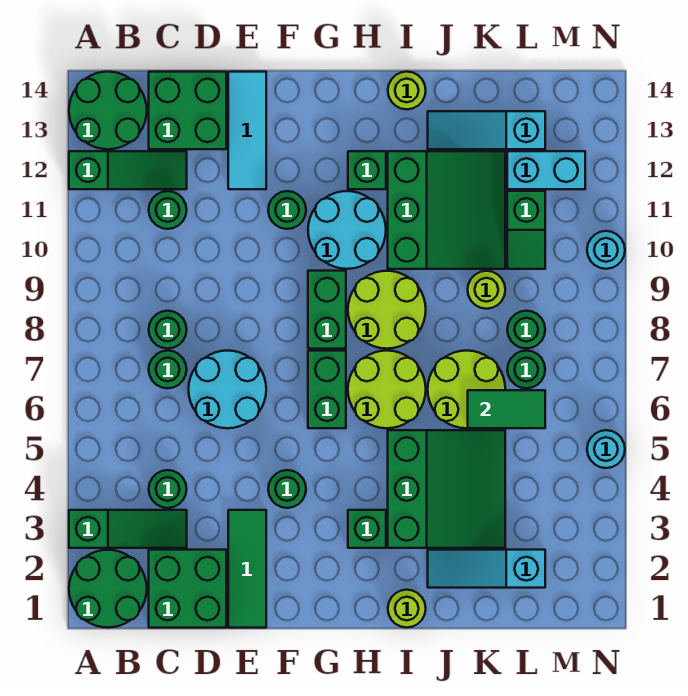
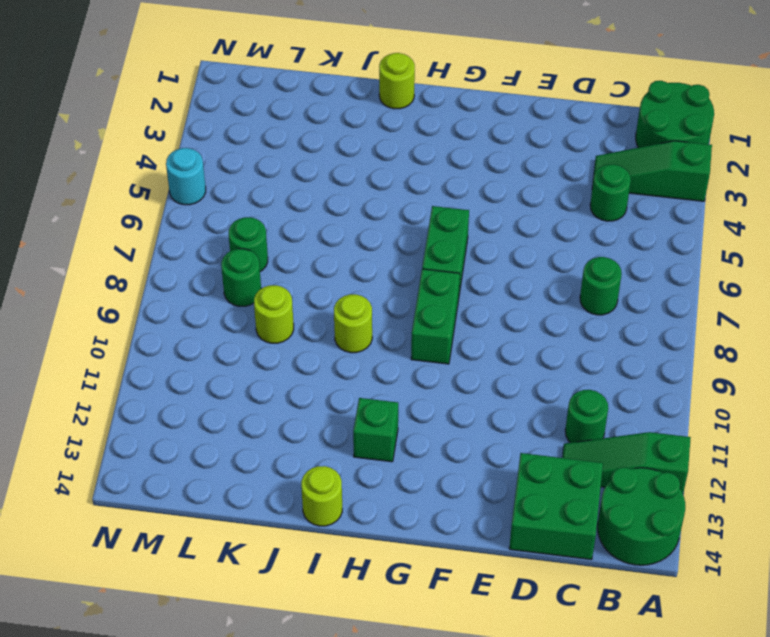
lime 1x1 round brick [334,294,372,353] -> lime 2x2 round brick [348,271,426,349]
none -> green 2x2 brick [149,550,226,628]
none -> green 1x1 round brick [149,311,187,349]
none -> cyan 2x2 round brick [189,351,266,428]
none -> green 1x3 tile [228,510,266,628]

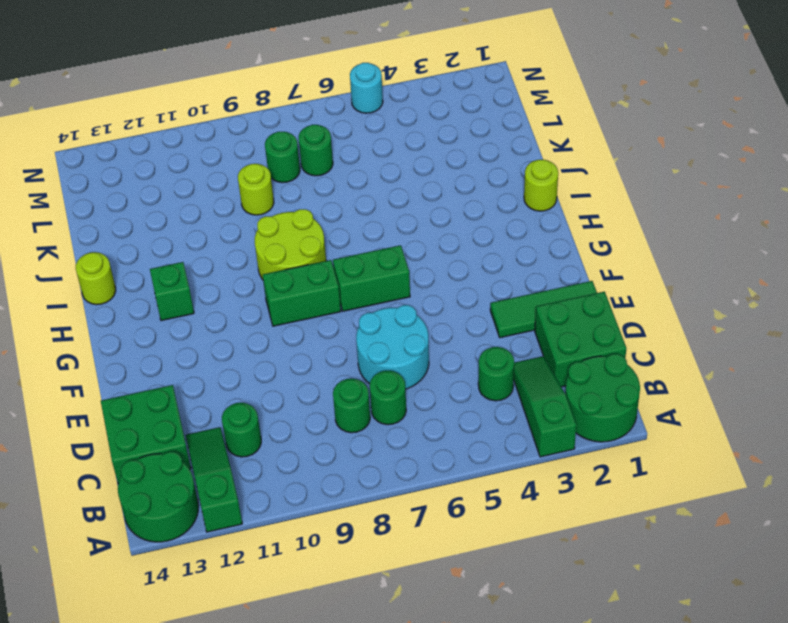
none -> cyan 1x3 tile [228,72,266,189]
none -> green 1x1 round brick [268,470,306,508]
none -> green 1x1 round brick [268,191,306,229]
none -> cyan 2x2 round brick [308,191,386,269]

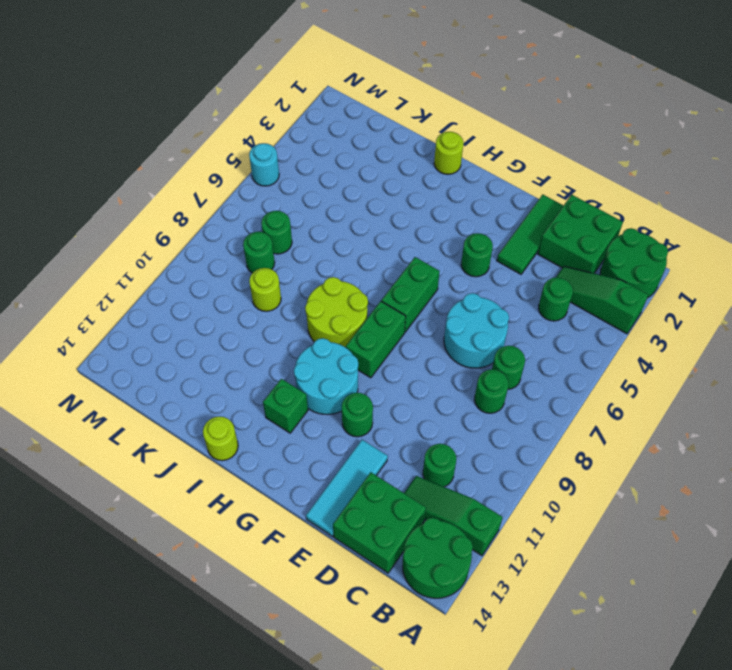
none -> green 1x1 brick [348,510,386,548]
none -> lime 2x2 round brick [348,351,426,428]
none -> green 3x3 slope [388,430,505,548]
none -> green 3x3 slope [388,151,505,269]

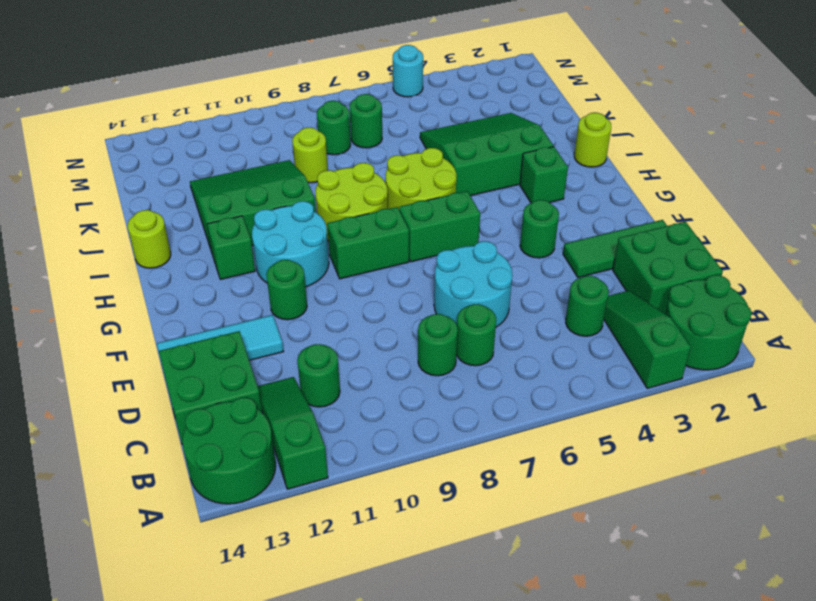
none -> cyan 1x3 slope [428,550,545,588]
none -> lime 2x2 round brick [428,351,505,428]
none -> cyan 1x3 slope [428,111,545,149]
none -> green 1x2 slope [507,191,545,269]

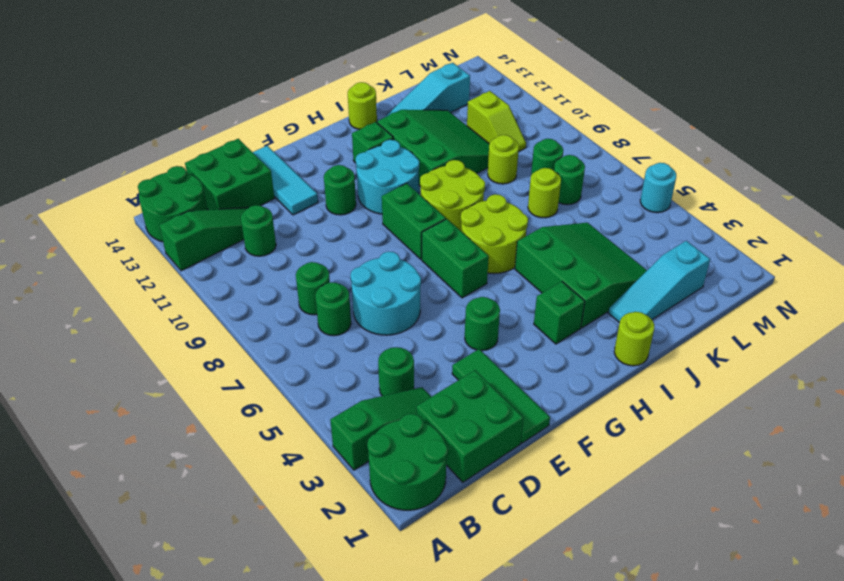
lime 1x1 round brick [528,168,561,218] -> lime 2x2 round brick [428,351,505,428]
lime 1x2 slope [467,91,526,152] -> green 1x2 slope [507,191,545,269]
none -> cyan 1x2 brick [507,151,585,189]
none -> cyan 1x1 round brick [587,231,625,269]
none -> green 1x2 tile [468,390,545,428]

